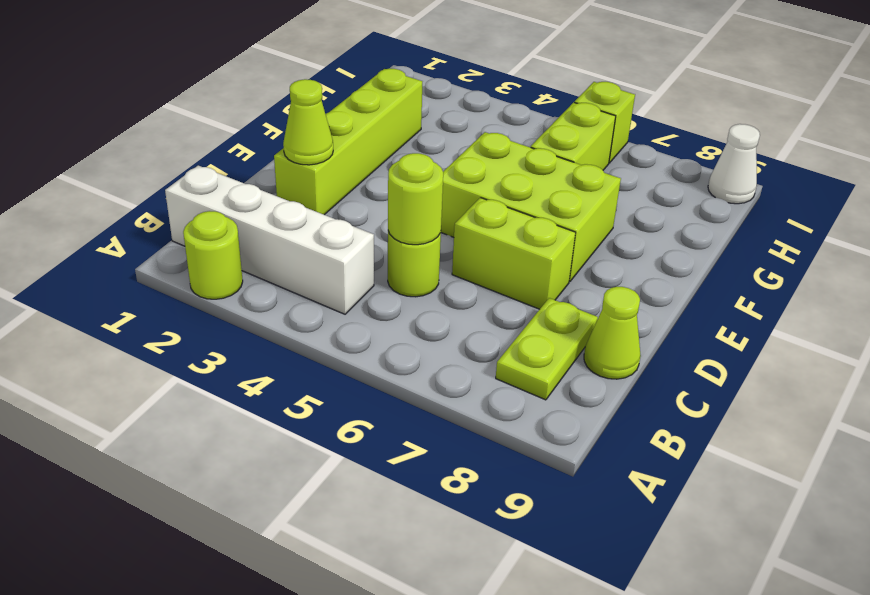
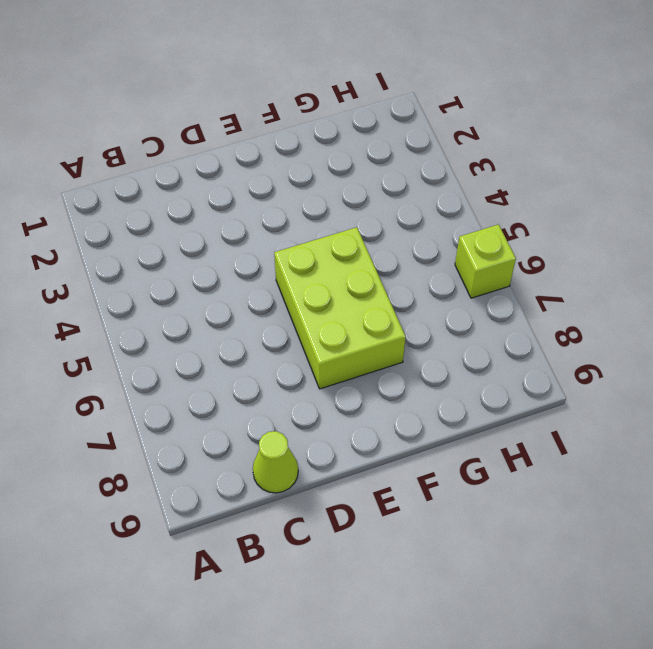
none -> lime 1x1 round brick [183,211,243,299]
none -> white 1x4 brick [165,166,374,314]
none -> lime 1x2 plate [496,298,598,400]

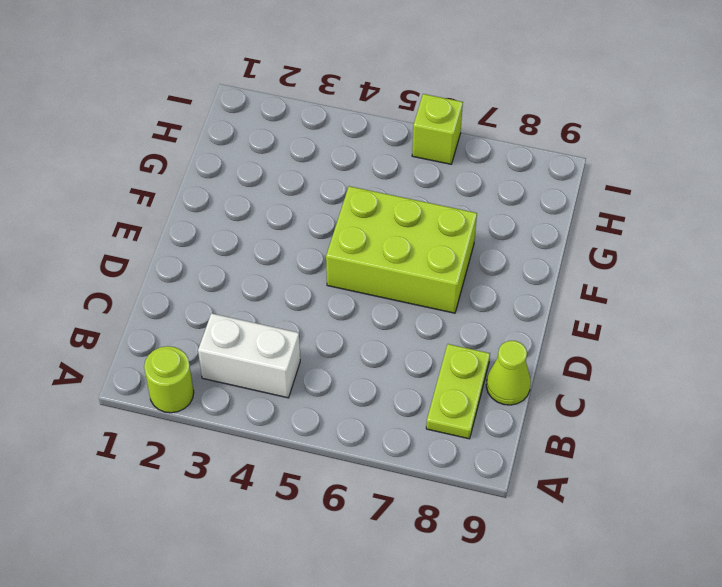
white 1x2 brick [198,313,300,398] -> white 1x4 brick [165,166,374,314]
none -> lime 1x1 round brick [388,231,441,297]
none -> lime 1x4 brick [274,69,422,215]
none -> lime 1x2 brick [452,198,575,309]

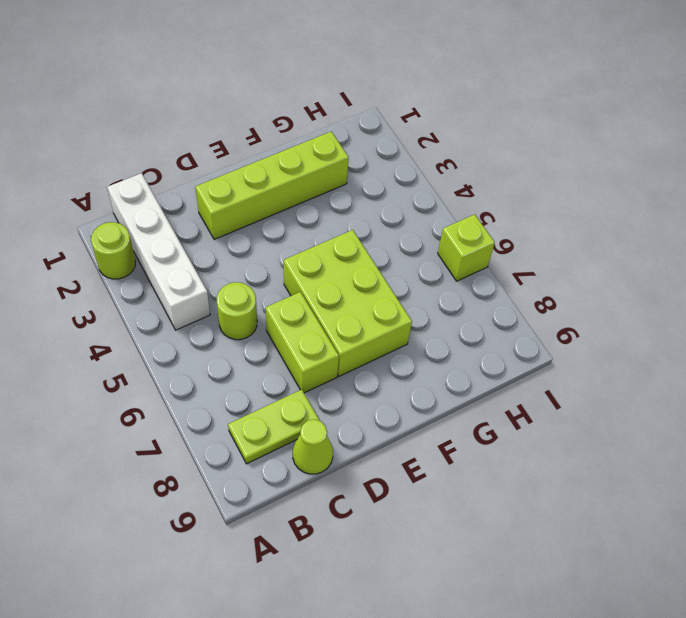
none -> lime 1x2 brick [531,102,616,170]
none -> white 1x1 cone [708,124,760,204]
none -> lime 1x1 round brick [388,153,443,245]

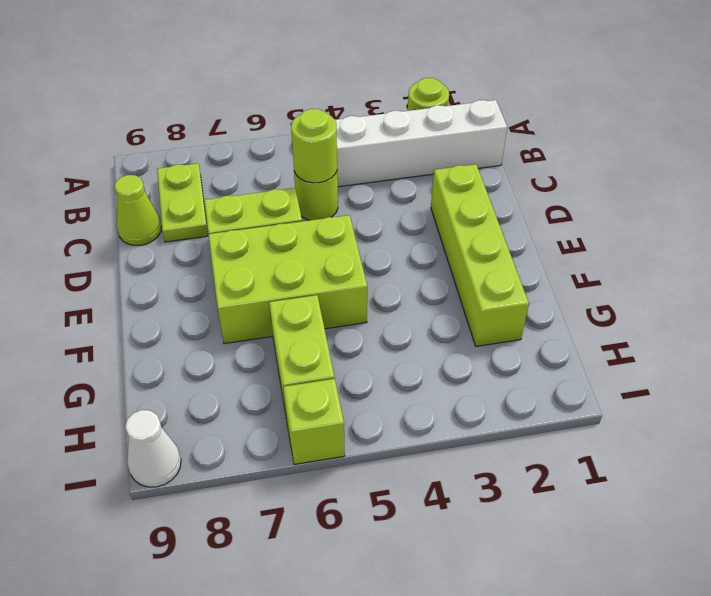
none -> lime 1x1 cone [283,79,333,165]

